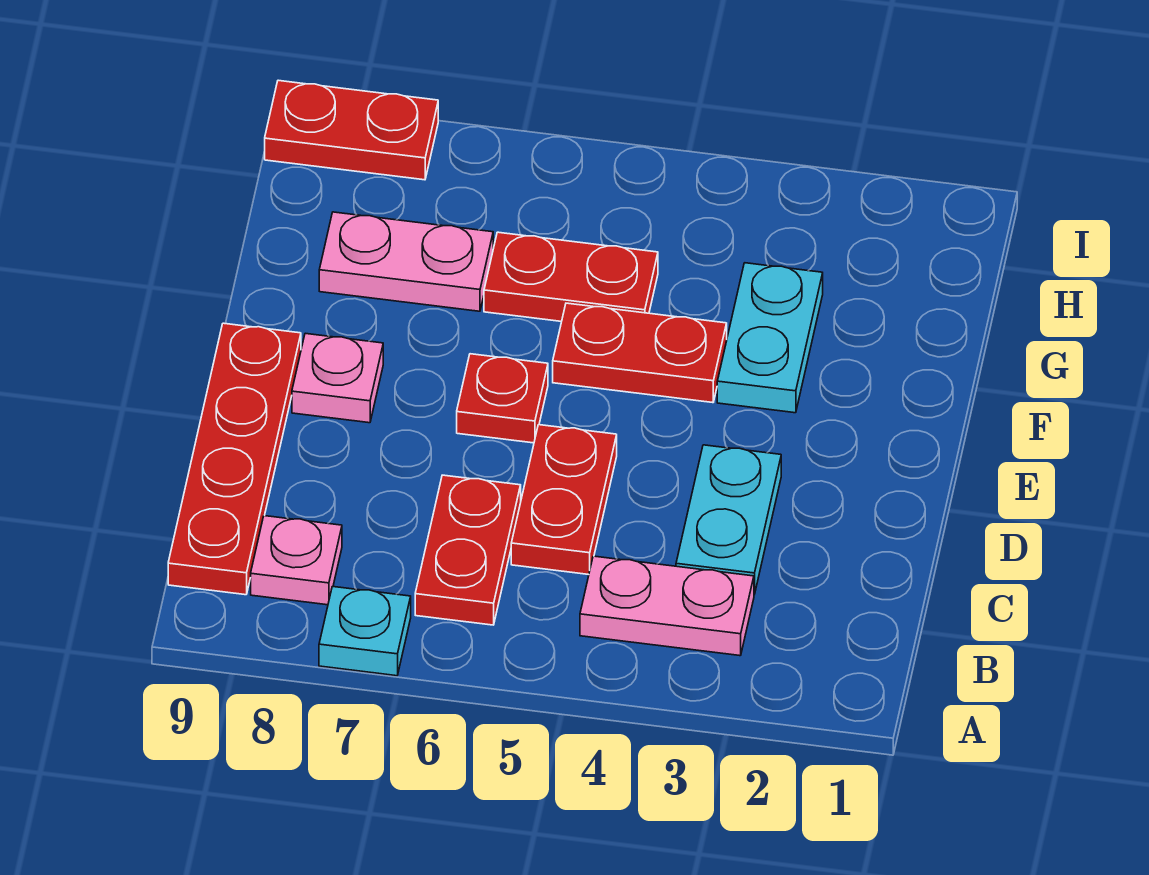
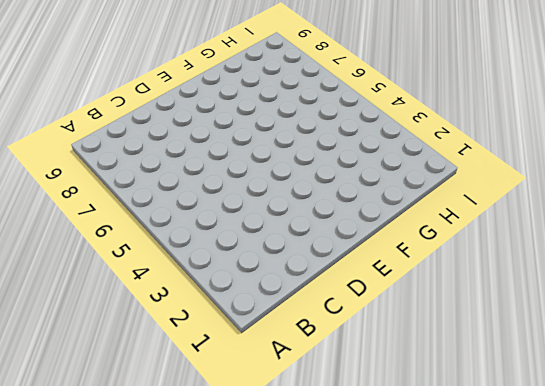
none -> cyan 1x1 plate [319,587,411,676]
none -> pink 1x2 plate [580,556,754,656]
none -> red 1x2 plate [415,475,521,625]

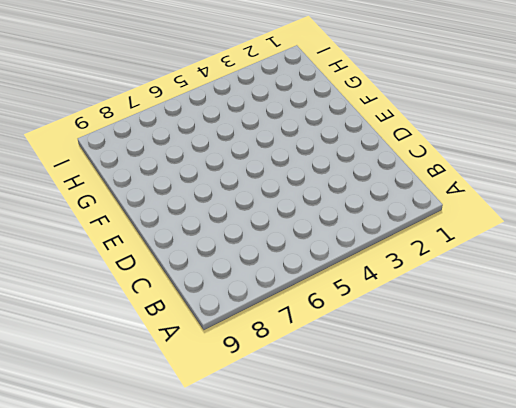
none -> cyan 1x1 plate [319,587,411,676]
none -> pink 1x2 plate [580,556,754,656]
none -> red 1x2 plate [415,475,521,625]

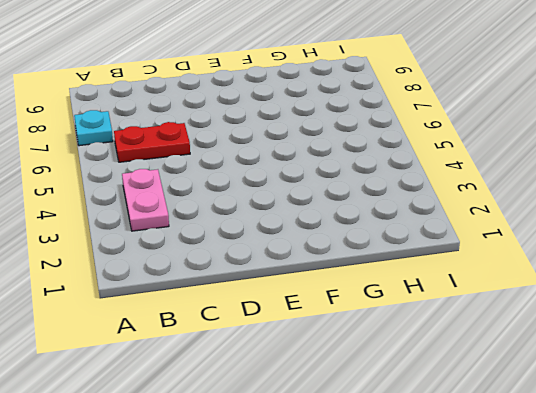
none -> pink 1x1 plate [251,516,342,605]
none -> red 1x4 plate [168,323,301,595]
none -> cyan 1x2 plate [676,445,781,595]

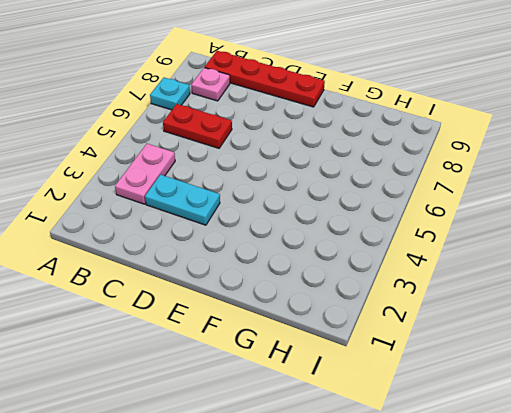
none -> red 1x2 plate [511,425,617,574]
none -> red 1x1 plate [457,354,548,443]
none -> pink 1x1 plate [292,333,383,423]

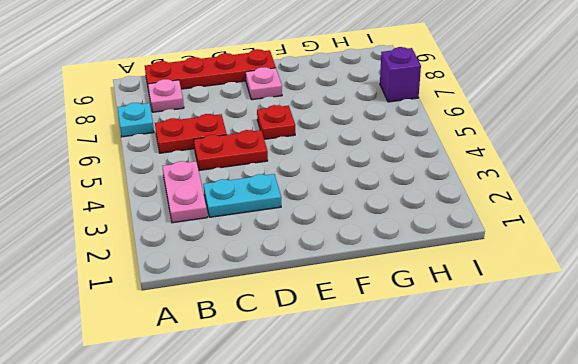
purple 1x1 brick [380,47,421,102] -> none
none -> cyan 1x2 plate [717,263,823,413]
none -> red 1x2 plate [553,303,727,403]
none -> red 1x2 plate [484,232,658,322]

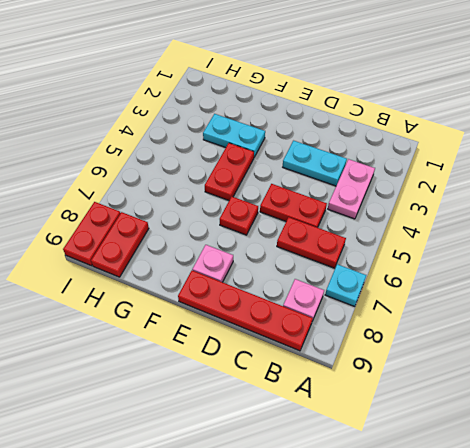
red 1x2 plate [91,212,149,277] -> red 1x2 plate moved to [484,232,658,322]
none -> pink 1x2 plate [319,212,493,311]

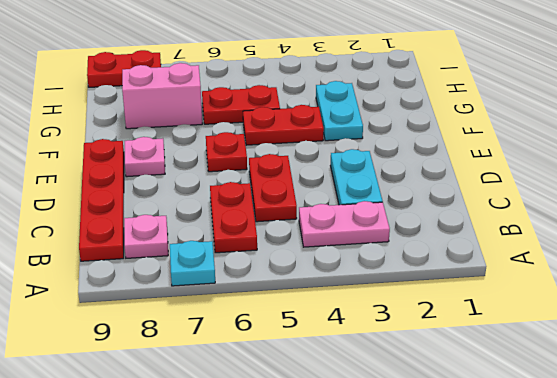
pink 1x2 brick [122,63,202,129] -> pink 1x2 plate [319,212,493,311]

